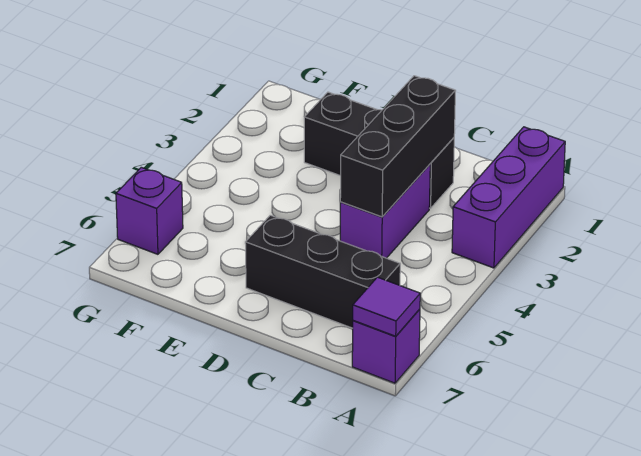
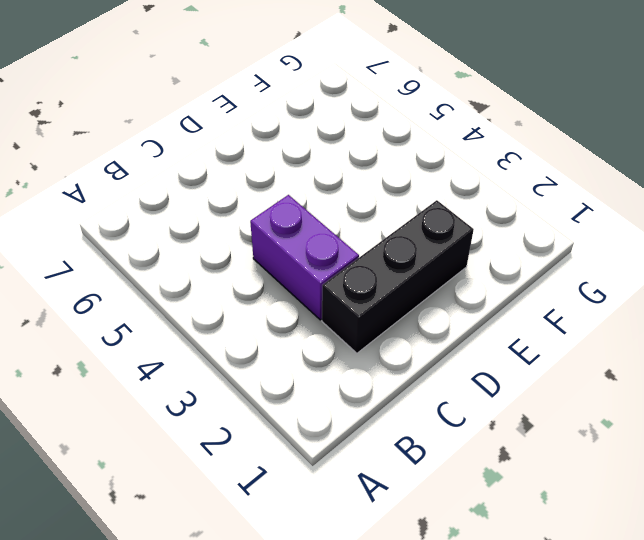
none -> purple 1x3 brick [452,127,565,268]
none -> purple 1x1 brick [352,309,420,383]

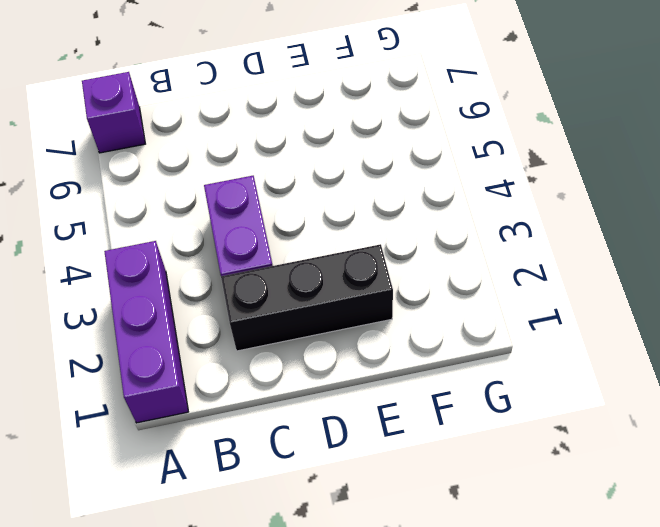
none -> black 1x3 brick [245,215,400,328]
none -> purple 1x1 brick [116,167,183,254]

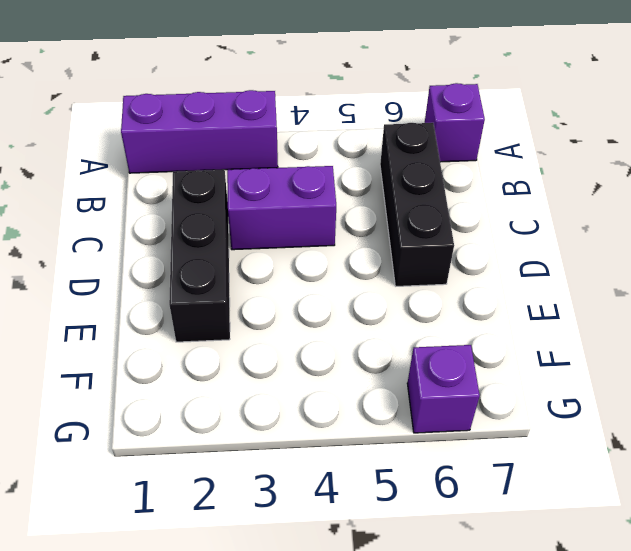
none -> purple 1x1 tile [353,277,420,336]
none -> black 1x3 brick [340,76,455,217]

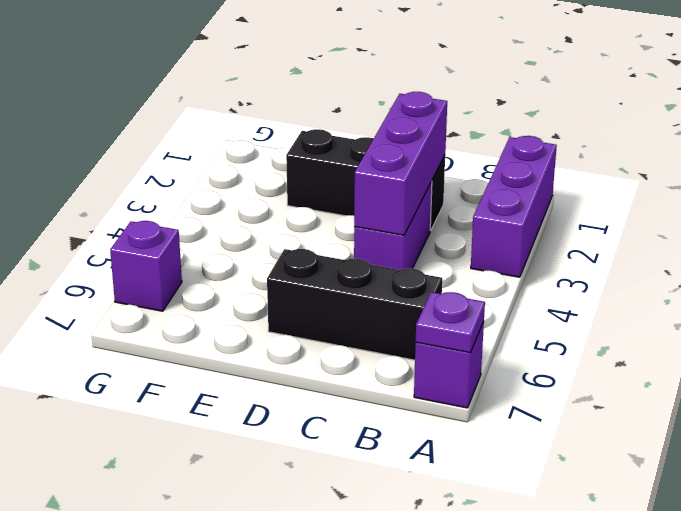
purple 1x1 plate [416,292,485,353] -> purple 1x1 tile [353,277,420,336]
purple 1x3 brick [354,92,447,235] -> black 1x3 brick [340,76,455,217]

